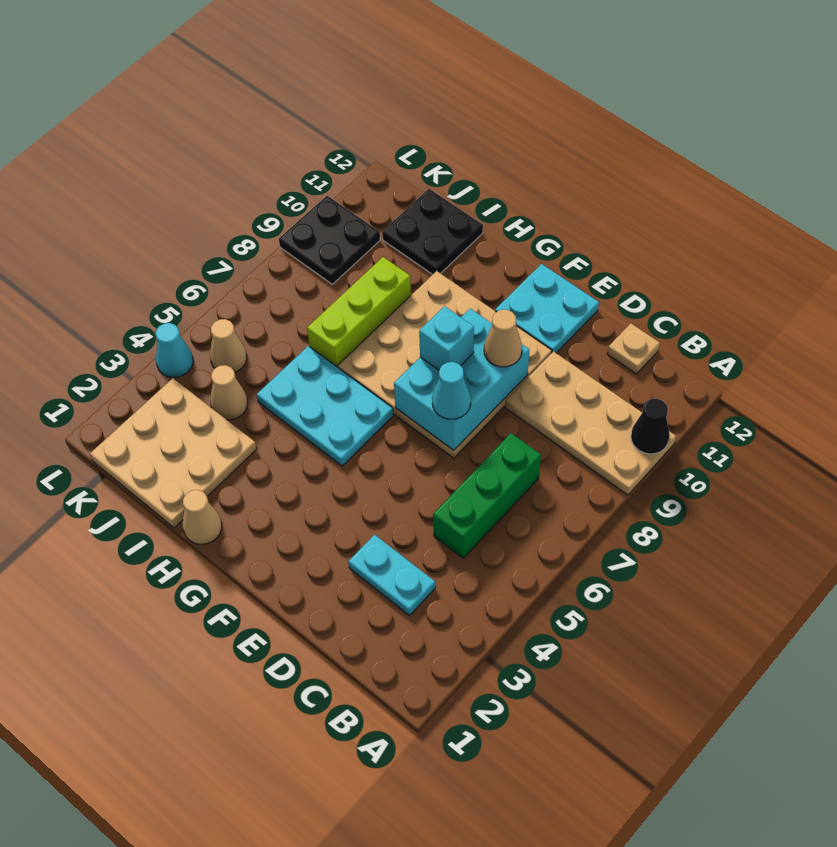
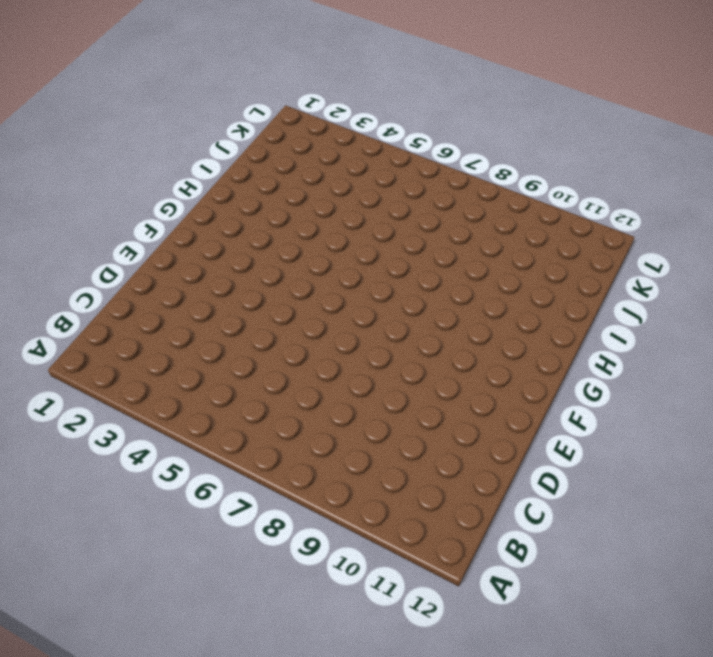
none -> tan 2x4 plate [505,351,676,495]
none -> cyan 1x2 plate [348,535,435,615]
none -> green 1x3 brick [433,433,541,558]

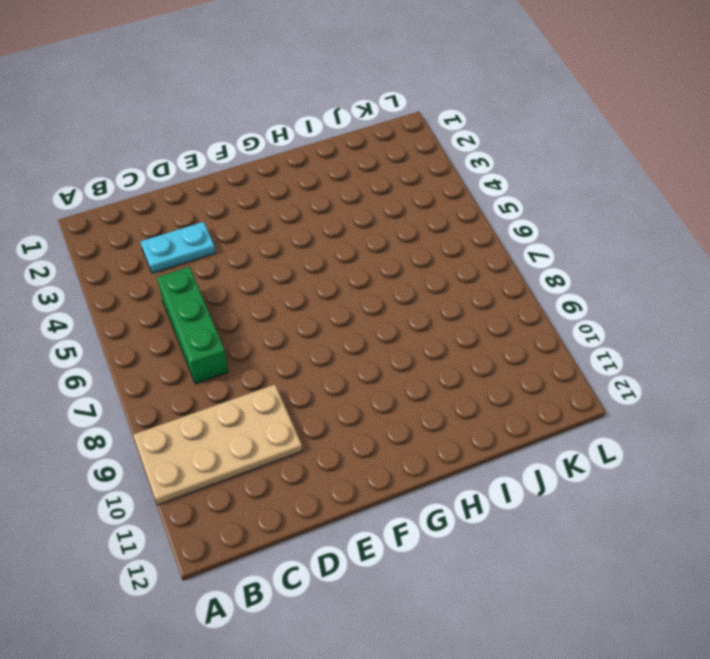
none -> tan 1x1 plate [608,323,660,374]
none -> tan 4x4 plate [338,271,552,458]
none -> cyan 2x2 plate [495,264,599,353]

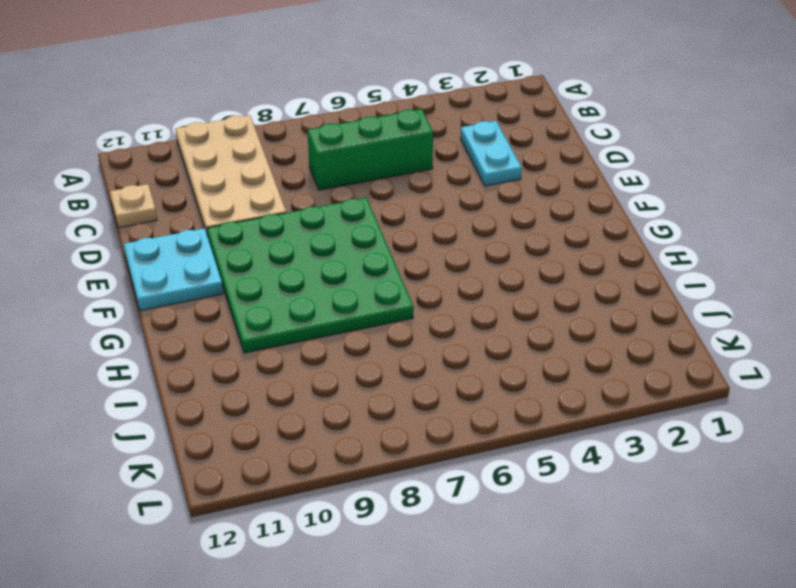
green 4x4 plate [207,198,414,353] -> tan 4x4 plate [338,271,552,458]
none -> cyan 2x3 plate [257,346,393,466]
none -> tan 1x1 cone [183,490,222,544]
none -> tan 3x3 plate [90,378,257,528]

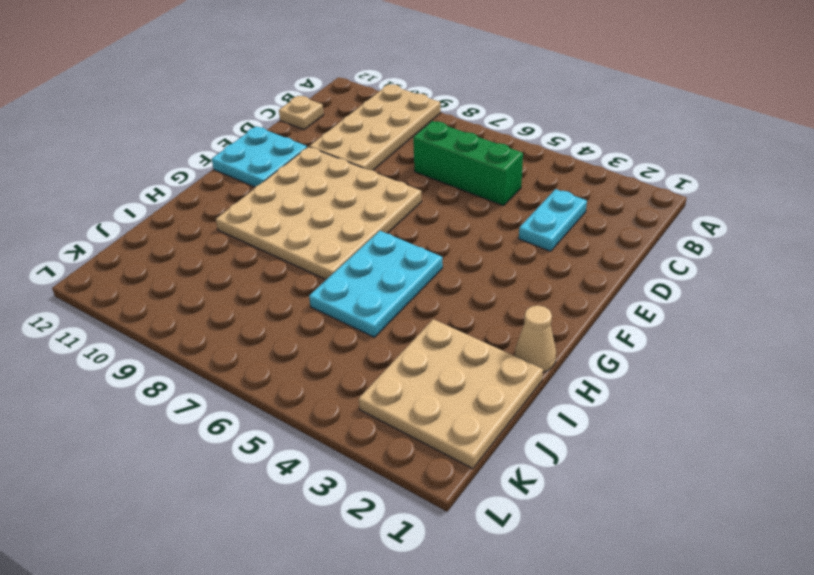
none -> lime 1x3 brick [307,257,411,367]
none -> black 2x2 plate [382,189,483,274]
none -> tan 1x1 cone [210,365,248,420]

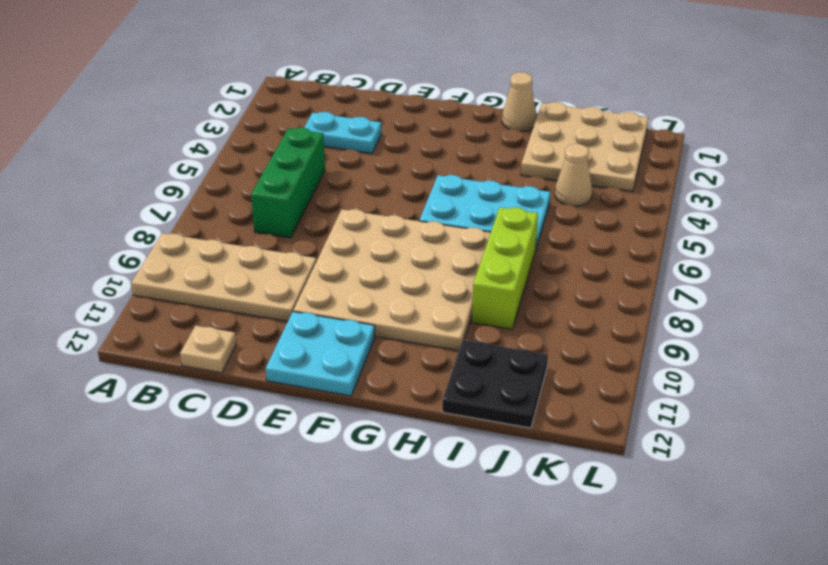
none -> tan 1x1 cone [210,319,247,372]
none -> black 2x2 plate [279,196,380,284]
none -> cyan 1x1 cone [156,323,193,377]

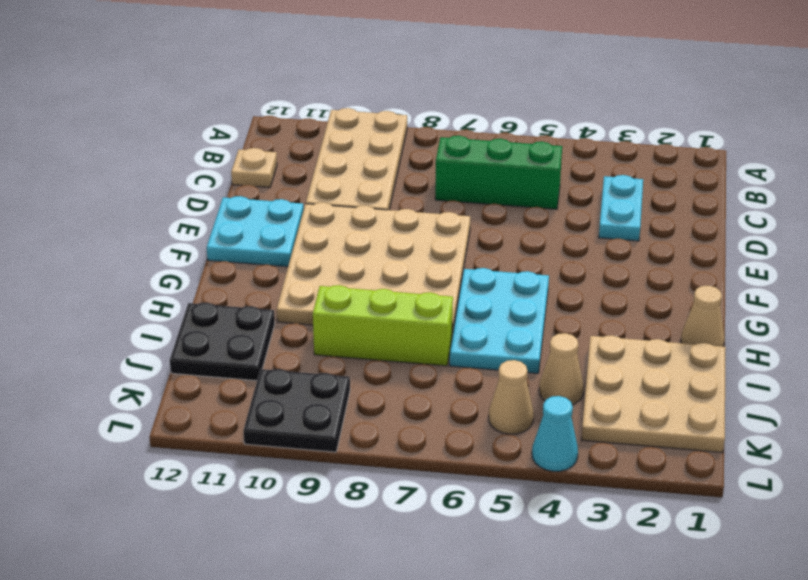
none -> black 1x1 cone [631,399,670,454]
none -> cyan 2x3 brick [394,309,529,450]
none -> cyan 1x1 cone [432,362,471,419]

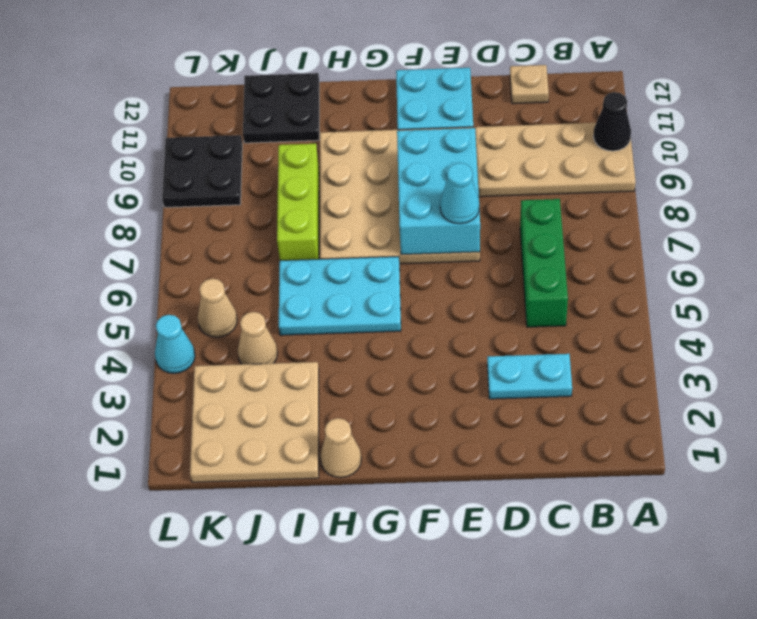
none -> tan 1x1 cone [484,310,522,367]
none -> cyan 1x1 brick [419,306,474,370]

